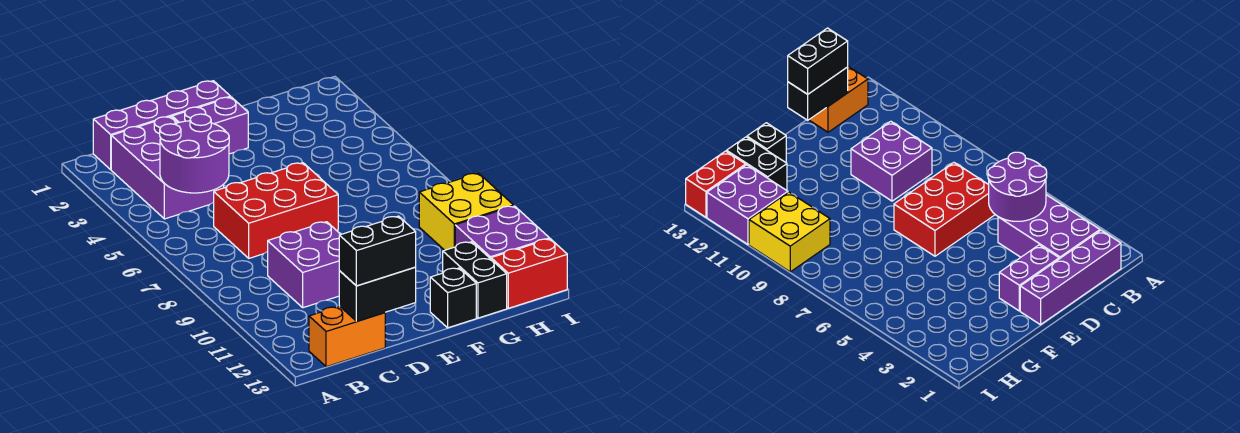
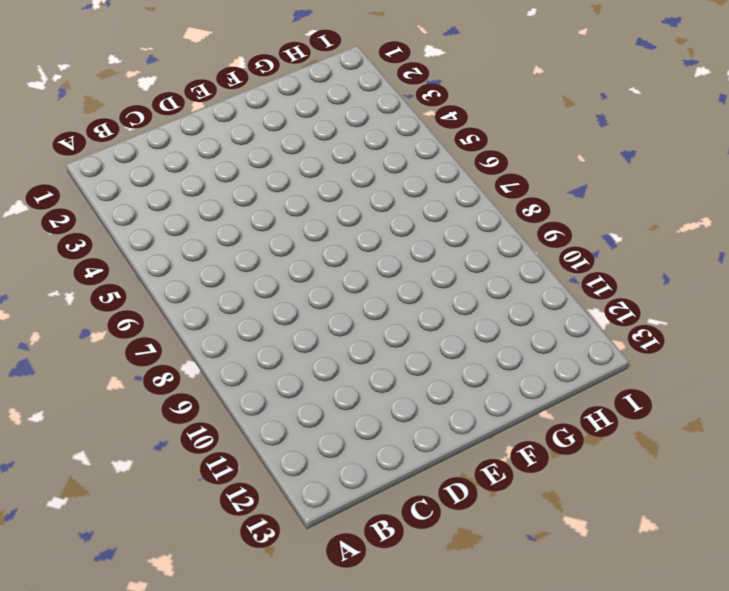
none -> purple 1x4 brick [93,81,231,169]
none -> purple 2x3 brick [111,117,224,219]
none -> orange 1x2 brick [309,306,385,367]

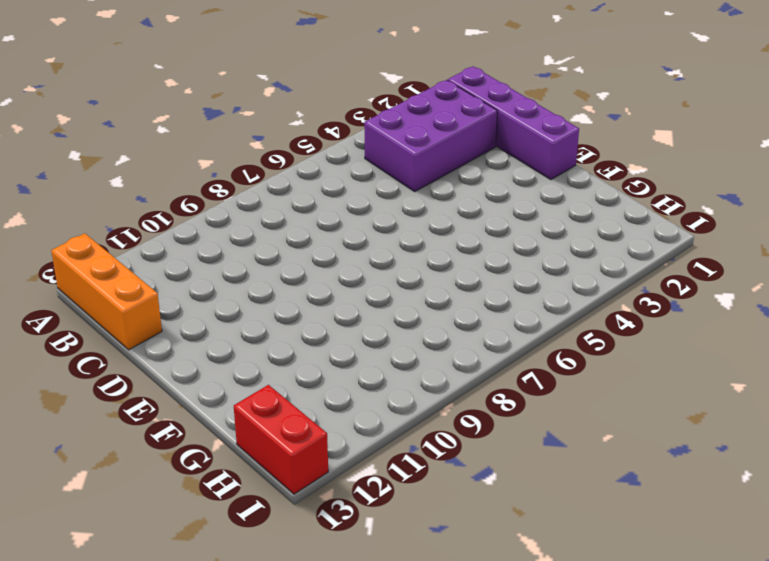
orange 1x3 brick [51,233,162,350] -> orange 1x2 brick [309,306,385,367]
none -> red 2x3 brick [214,163,338,258]
none -> purple 2x2 brick [268,222,341,308]
none -> purple 1x2 brick [172,97,248,154]

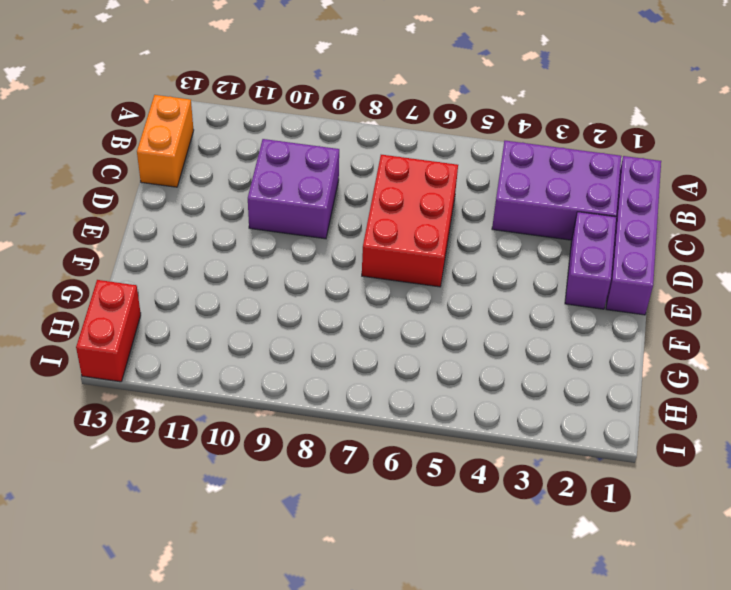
none -> black 1x1 brick [430,268,476,328]
none -> black 1x2 brick [443,242,507,318]
none -> yellow 2x2 brick [419,173,514,250]

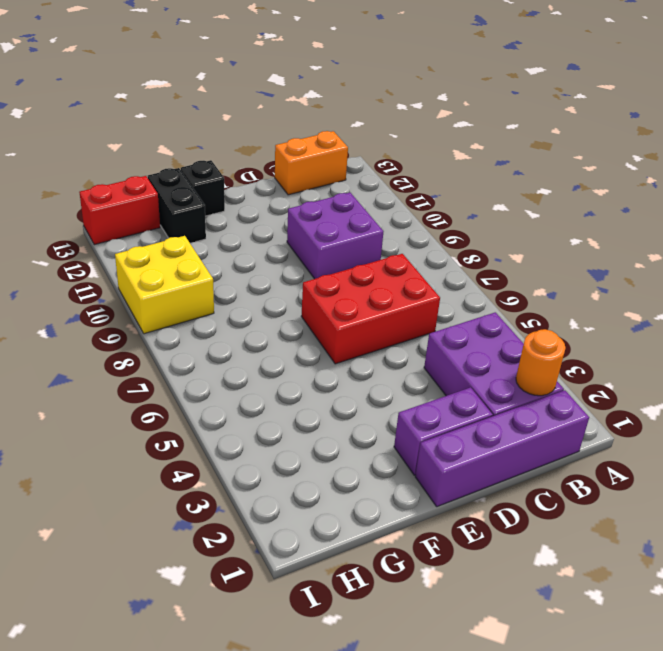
orange 1x1 round brick [516,329,566,396] -> none
none -> purple 2x2 brick [455,206,550,259]
none -> purple 2x2 round brick [160,114,229,193]
none -> black 1x2 brick [339,267,416,321]

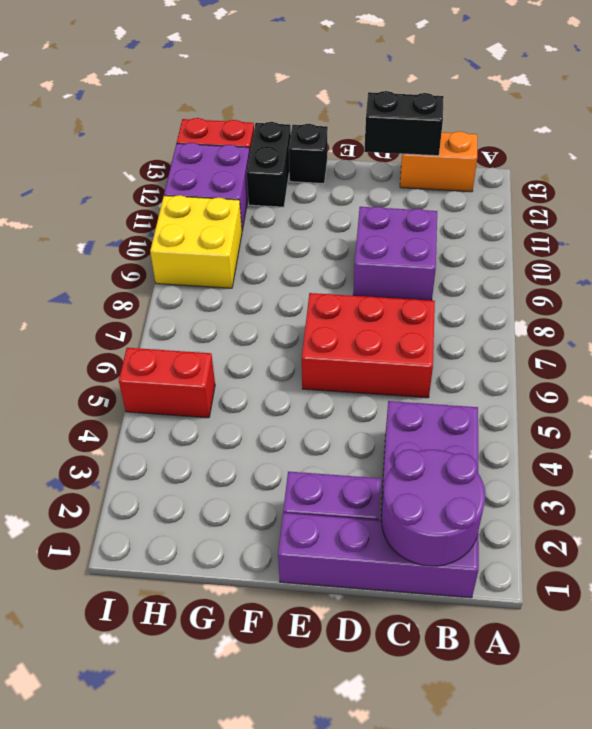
purple 2x2 round brick [381,449,485,566] -> purple 2x2 round brick moved to [160,114,229,193]
red 1x2 brick [119,348,215,418] -> none
none -> black 1x2 brick [339,216,416,286]

